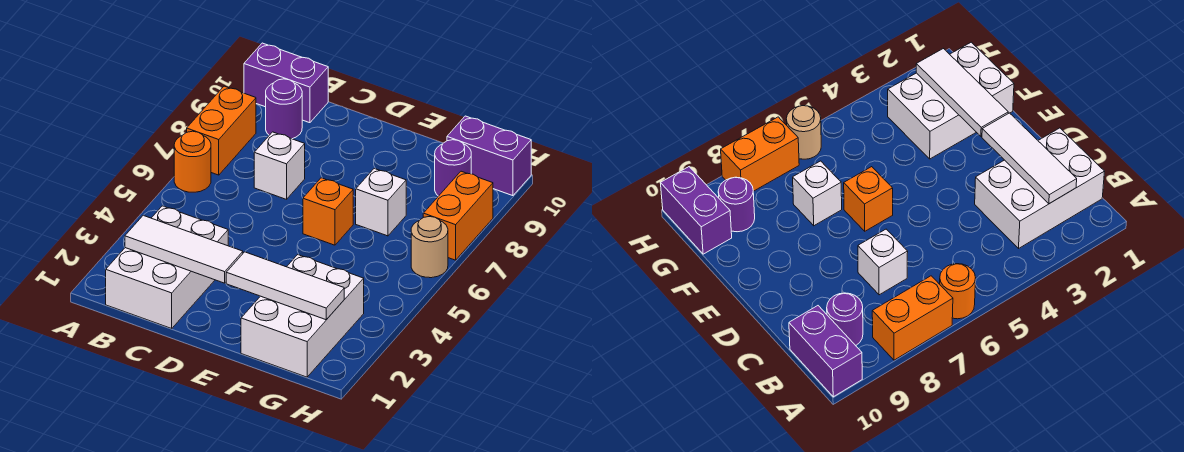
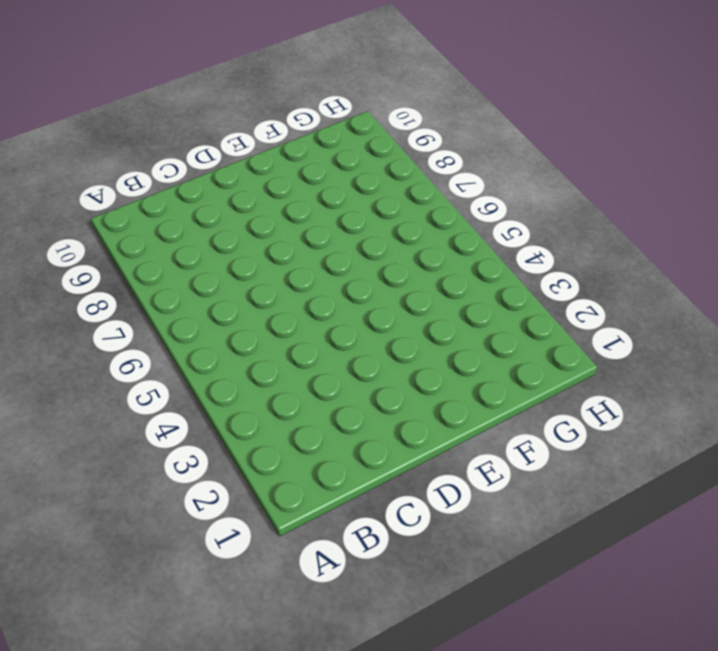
none -> orange 1x1 round brick [174,131,211,192]
none -> orange 1x2 brick [187,86,256,175]
none -> purple 1x2 brick [244,43,328,123]

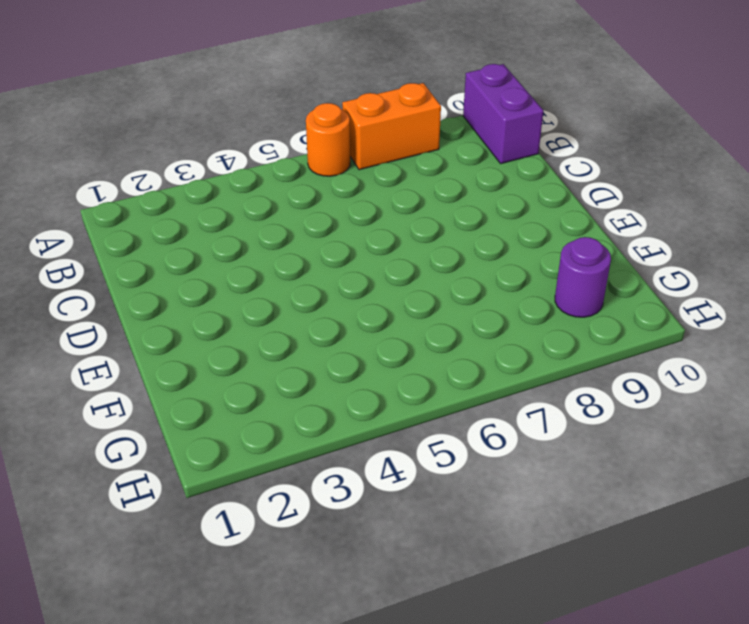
none -> white 2x3 brick [106,206,228,328]
none -> purple 1x1 round brick [266,79,302,139]
none -> white 1x1 brick [254,132,305,199]

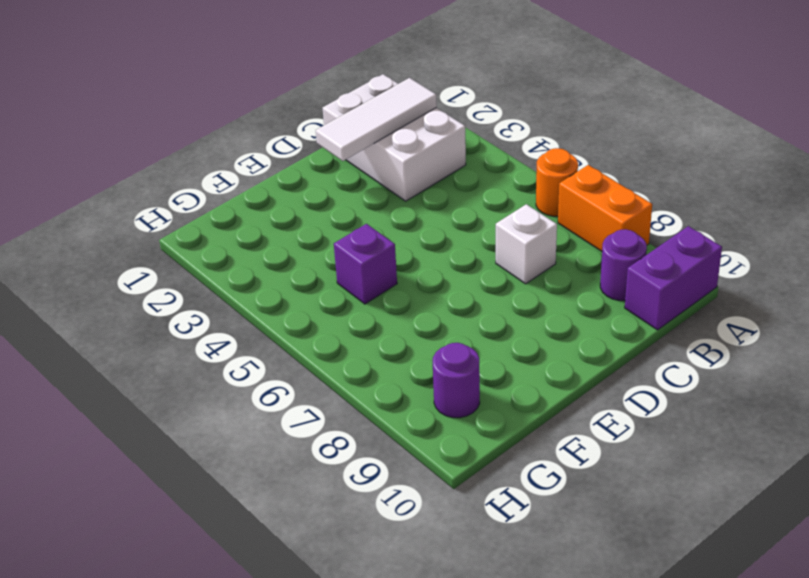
purple 1x1 brick [334,224,397,304] -> none
none -> orange 1x1 brick [303,178,353,245]
none -> white 2x3 brick [241,255,364,377]
none -> white 1x1 brick [356,169,406,236]

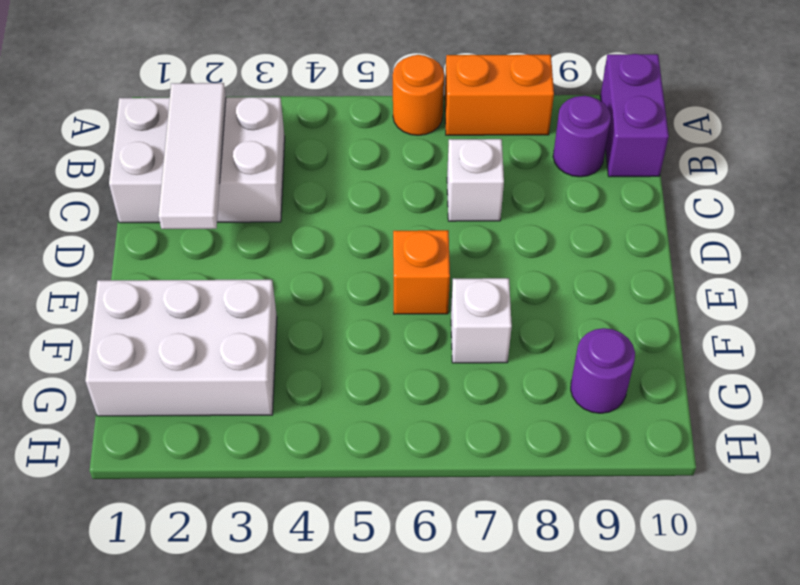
none -> purple 1x2 brick [447,116,531,196]
none -> tan 1x1 round brick [411,217,448,278]
none -> orange 1x2 brick [423,171,493,260]

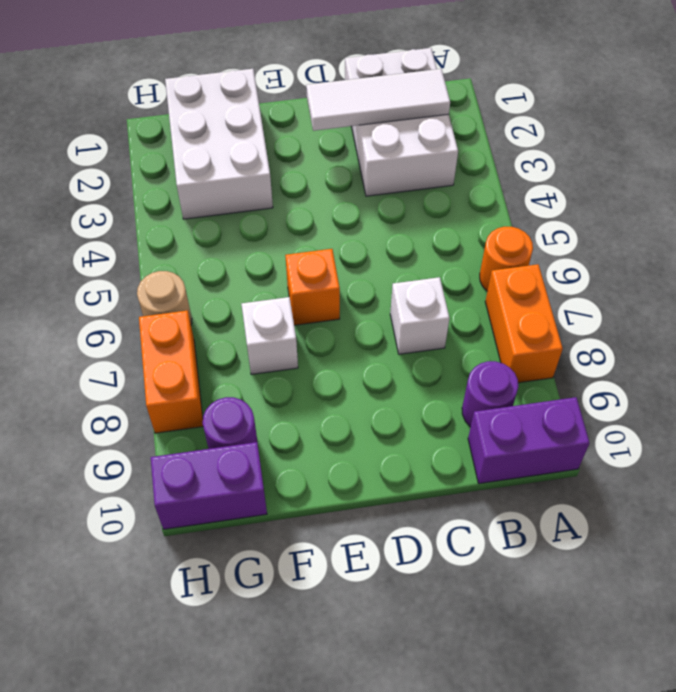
none -> white 1x3 tile [226,252,344,320]

